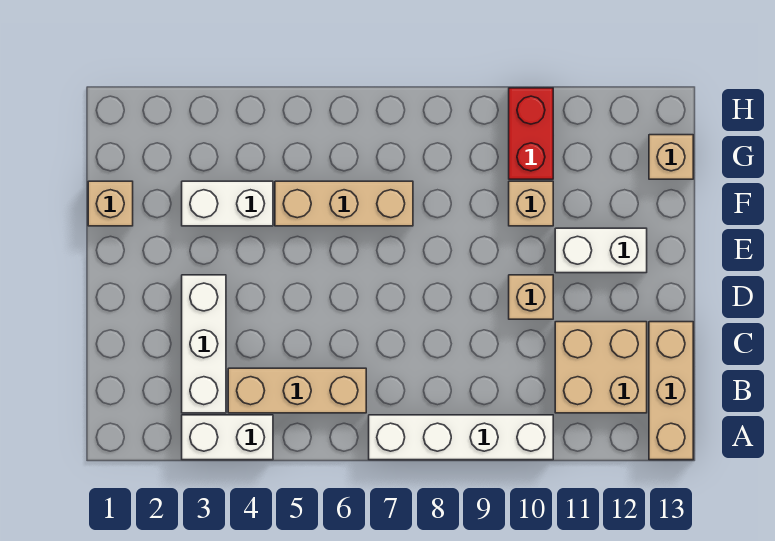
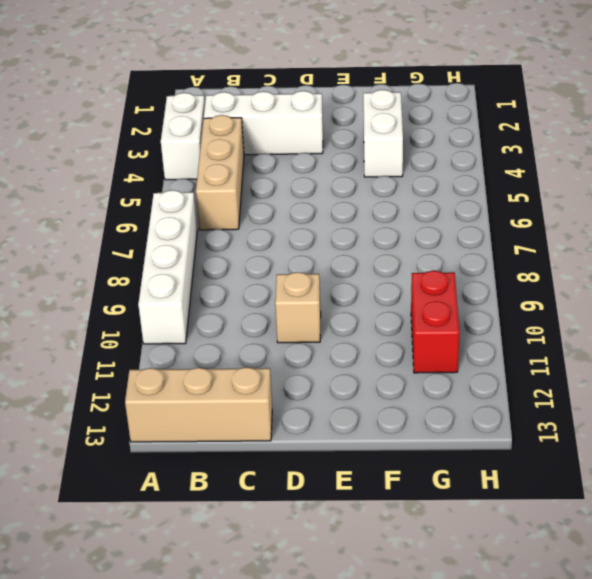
red 1x2 brick [411,271,459,373] -> red 1x2 brick turned to [509,88,553,179]
none -> tan 2x2 brick [555,322,647,413]
none -> white 1x2 brick [555,228,647,273]
none -> tan 1x1 brick [88,181,133,226]

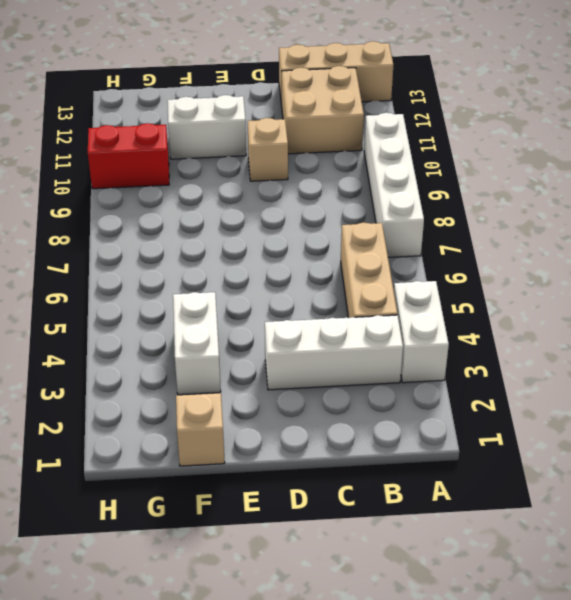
white 1x2 brick [167,95,246,159] -> white 1x2 brick turned to [555,228,647,273]
none -> tan 1x3 brick [275,181,413,226]
none -> tan 1x1 brick [509,181,553,226]
none -> tan 1x1 brick [649,135,693,179]

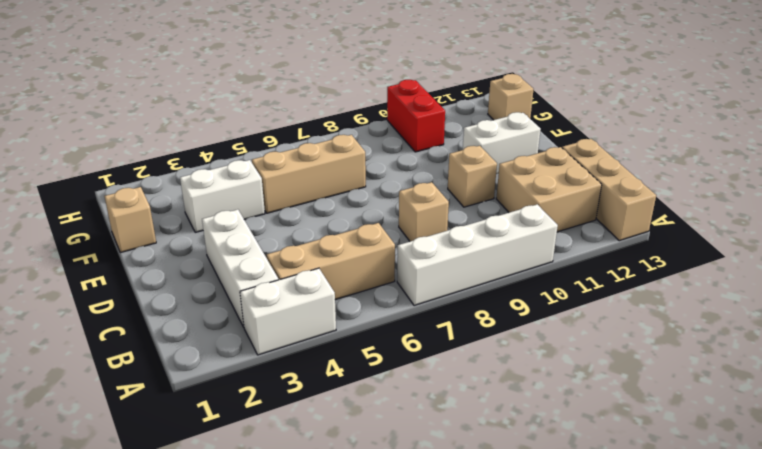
tan 1x1 brick [399,182,449,241] -> tan 1x1 brick moved to [509,181,553,226]

